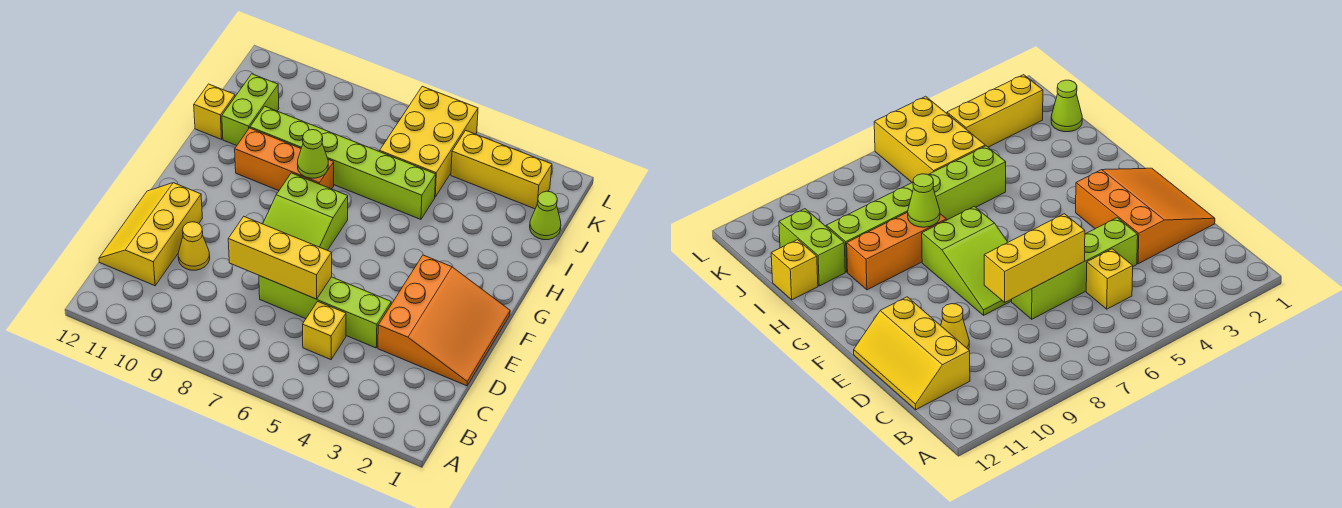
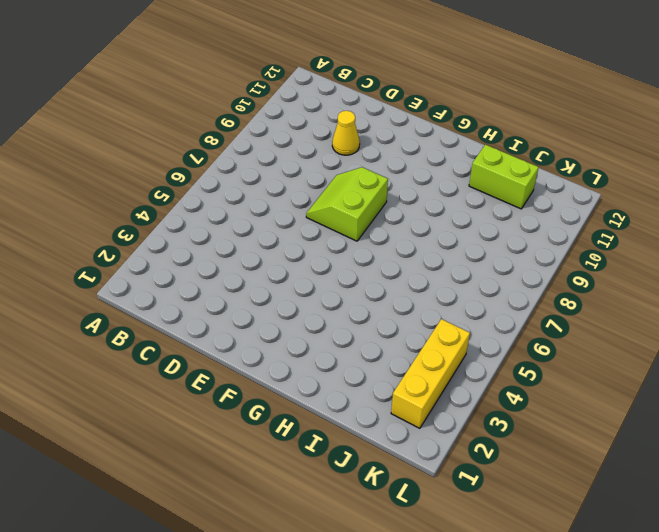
lime 2x2 slope [306,167,388,241] -> lime 2x3 slope [263,173,348,250]
none -> yellow 1x1 brick [303,301,346,360]
none -> yellow 2x3 slope [99,183,202,286]
none -> orange 3x3 slope [378,255,510,386]

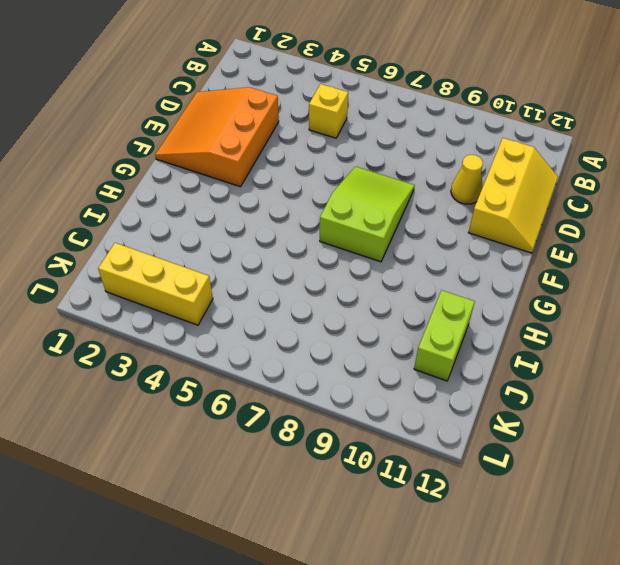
none -> lime 1x4 brick [259,276,391,348]
none -> orange 1x3 brick [235,128,334,191]
none -> lime 1x6 brick [250,106,436,219]

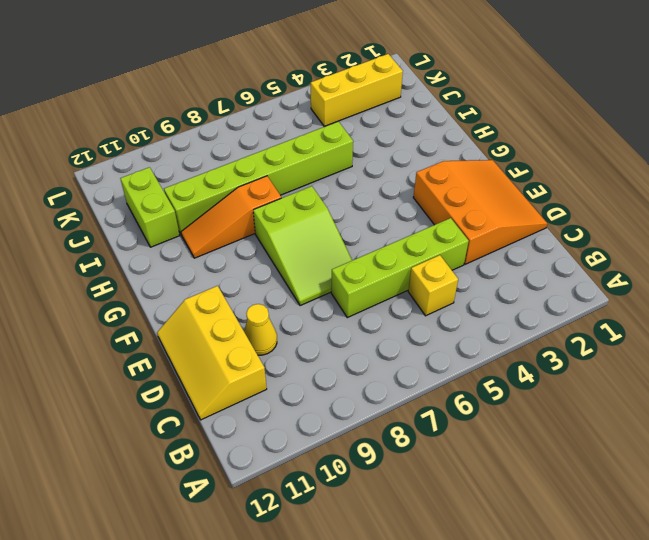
orange 1x3 slope [181,176,281,258] -> orange 1x3 brick [235,128,334,191]
none -> yellow 1x1 brick [194,84,235,139]
none -> lime 1x1 cone [530,191,561,240]
none -> yellow 2x3 brick [380,86,478,197]

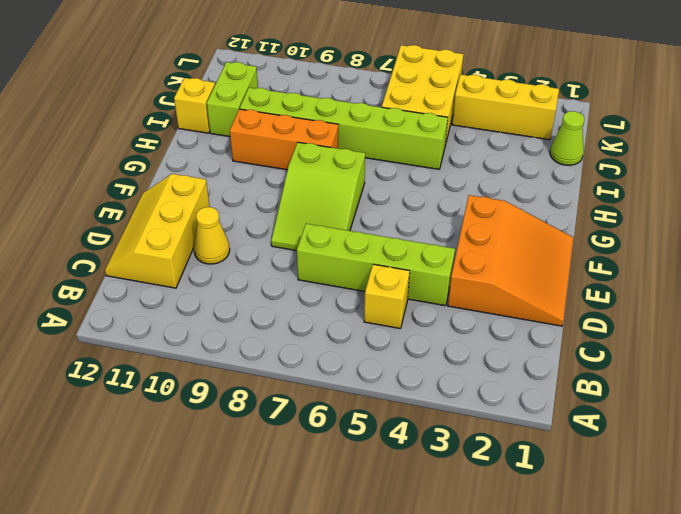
none -> yellow 1x3 brick [228,217,332,299]
none -> lime 1x1 cone [298,130,328,178]

